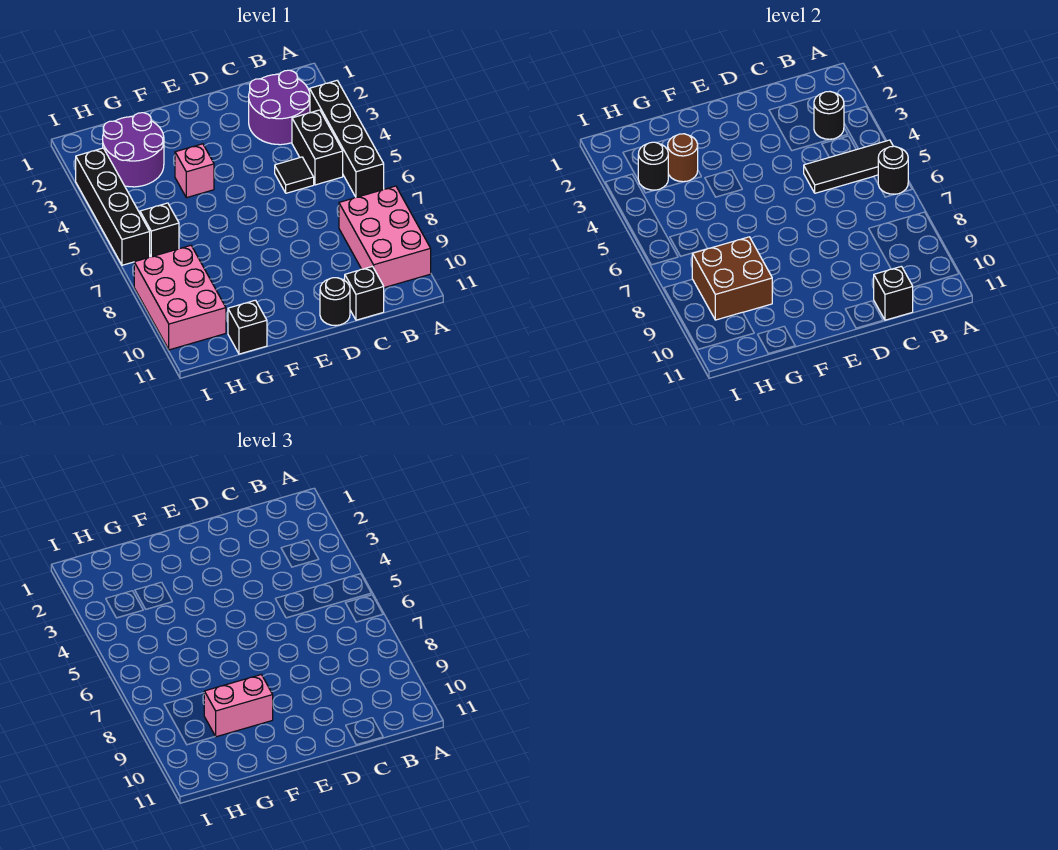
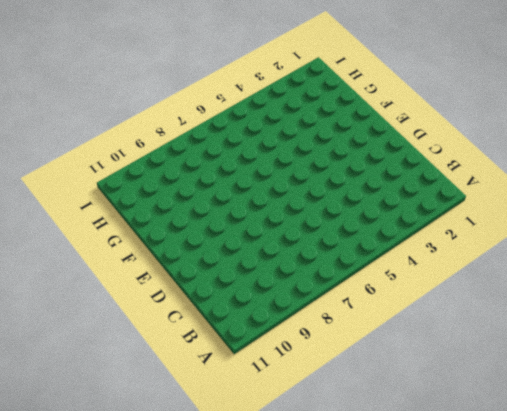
none -> black 1x4 brick [309,81,384,197]
none -> pink 2x3 brick [339,186,431,288]
none -> purple 2x2 round brick [249,70,310,145]

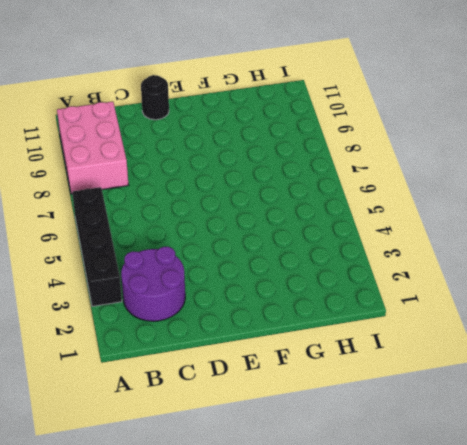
none -> black 1x2 brick [292,110,343,185]
none -> black 1x1 tile [275,157,314,193]
none -> black 1x1 brick [345,266,384,320]

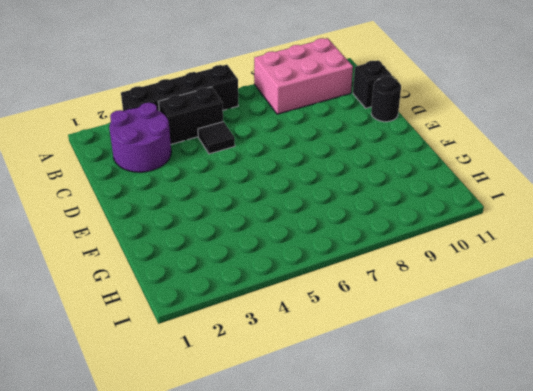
none -> pink 1x1 brick [175,144,214,198]
none -> purple 2x2 round brick [103,113,164,187]
none -> black 1x1 brick [228,300,267,354]

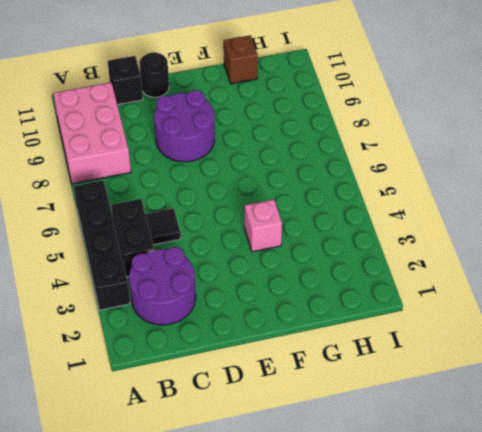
purple 2x2 round brick [154,90,215,162] -> purple 2x2 round brick moved to [103,113,164,187]
brown 1x1 brick [224,35,258,84] -> black 1x1 brick [228,300,267,354]
none -> black 1x1 brick [140,203,179,257]
none -> pink 2x3 brick [134,245,226,350]
none -> black 1x4 brick [76,148,150,265]

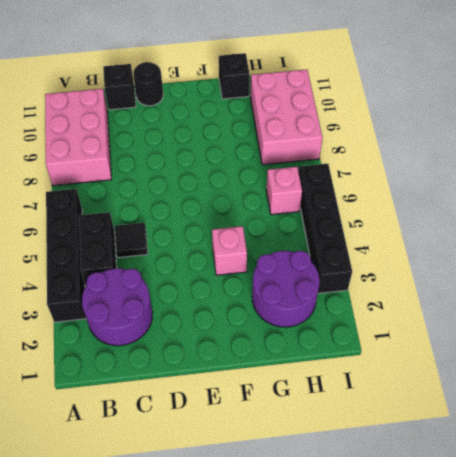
pink 1x1 brick [266,167,302,215] -> black 1x1 brick [140,203,179,257]
none -> black 1x3 tile [804,140,893,193]
none -> black 1x1 round brick [878,146,908,194]
none -> black 1x1 round brick [814,92,844,140]

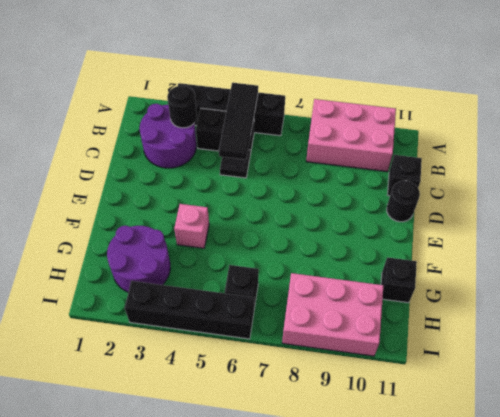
none -> black 1x1 round brick [878,146,908,194]
none -> black 1x1 brick [874,266,913,320]
none -> brown 1x1 round brick [668,134,698,182]

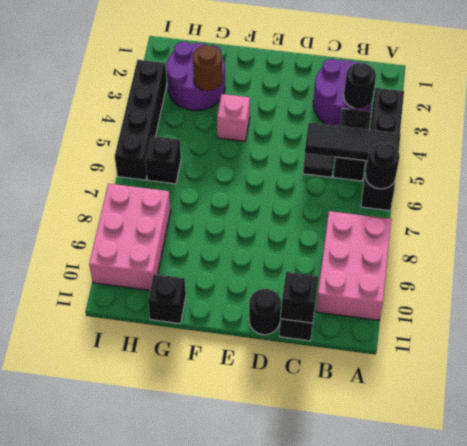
none -> brown 2x2 brick [692,237,772,320]
none -> black 1x1 round brick [638,142,668,190]
none -> pink 1x2 brick [204,675,273,737]

